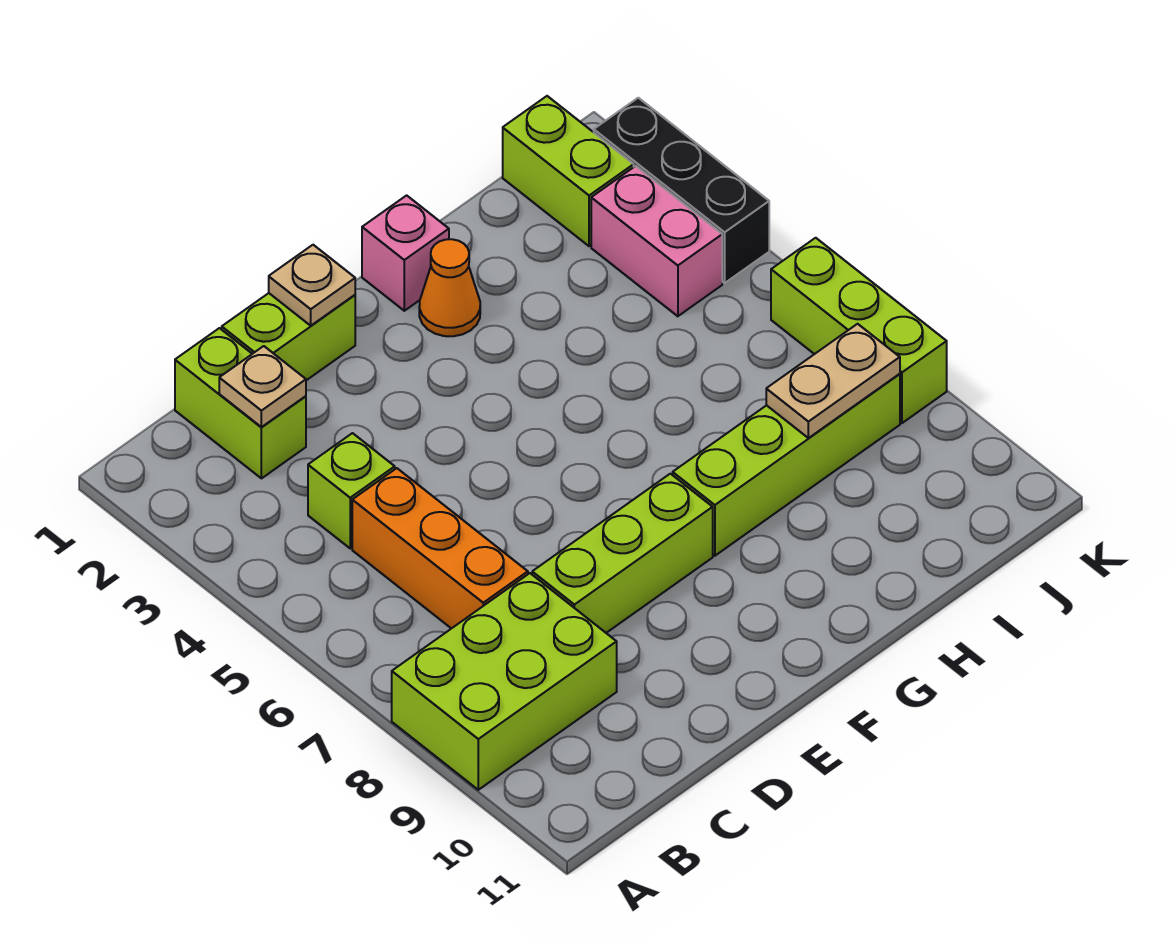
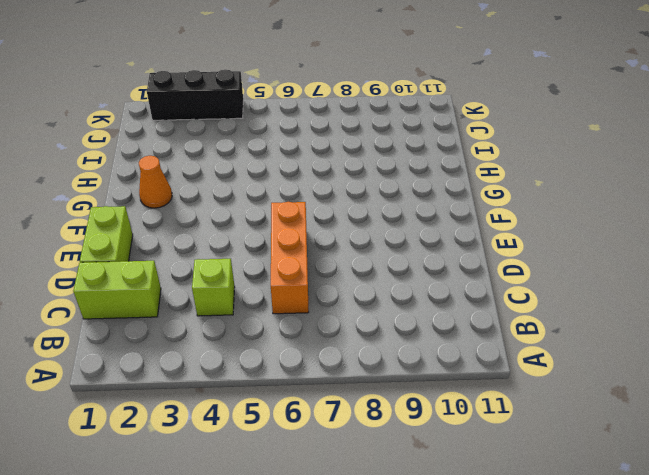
orange 1x3 brick [271,202,309,314] -> orange 1x3 brick turned to [352,468,528,629]
none -> lime 2x3 brick [392,573,617,790]
none -> lime 1x3 brick [532,474,713,633]
none -> pink 1x1 brick [362,195,449,311]

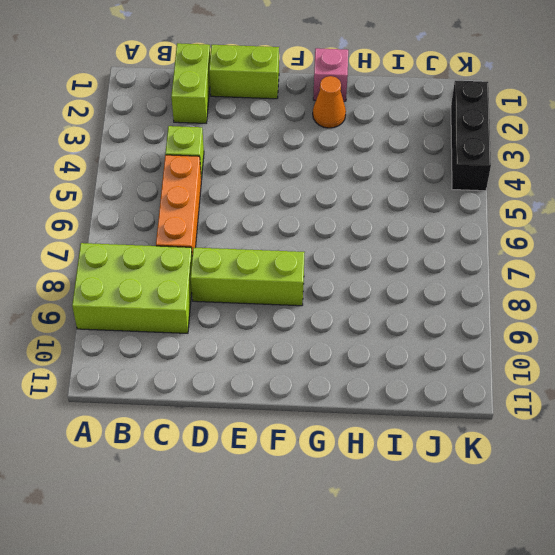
none -> lime 1x4 brick [673,374,900,556]
none -> lime 1x2 brick [503,96,634,246]
none -> pink 1x2 brick [591,166,722,316]

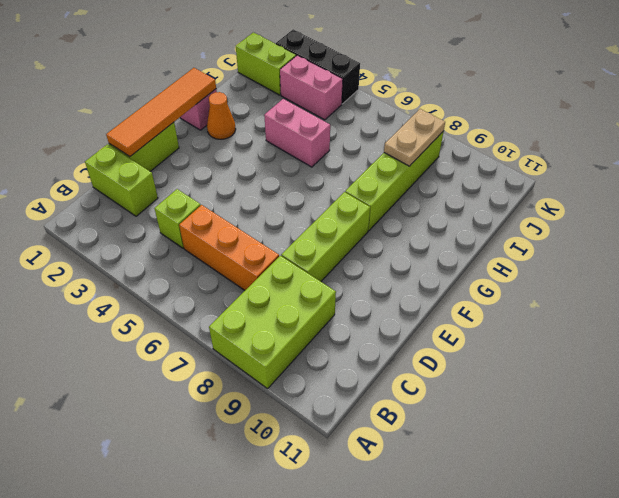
orange 1x4 tile [106,68,216,157] -> tan 1x1 plate [269,245,355,326]
pink 1x2 brick [264,99,330,167] -> none
none -> lime 1x3 brick [771,238,947,423]
none -> tan 1x1 plate [219,346,306,427]

